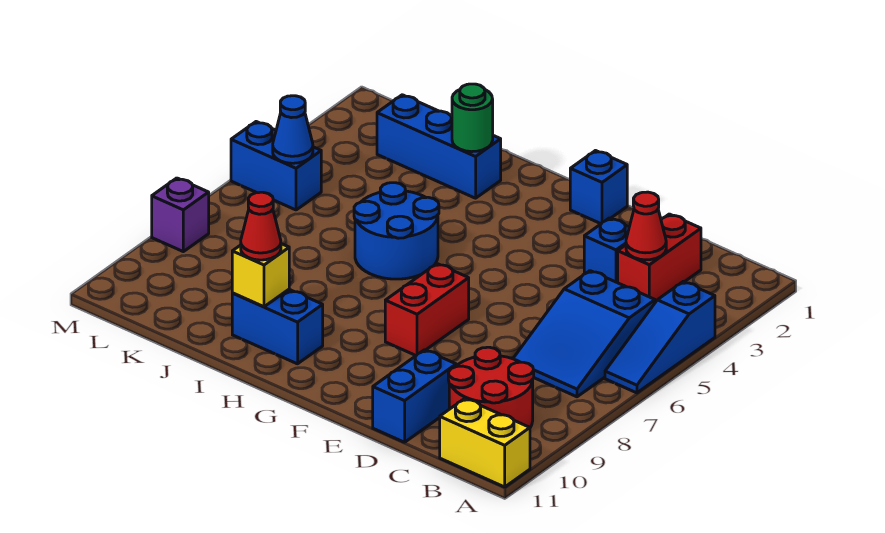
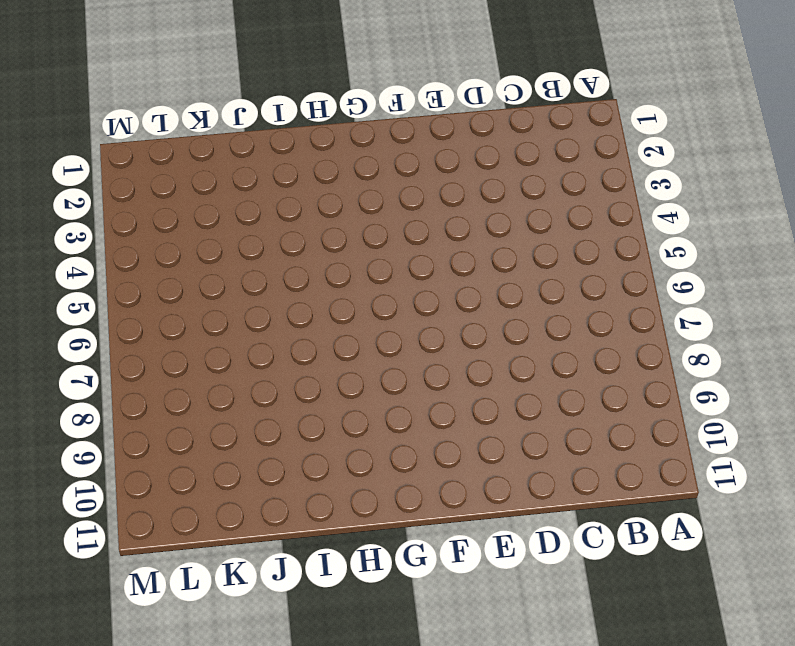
none -> blue 1x3 slope [605,282,715,393]
none -> yellow 1x2 brick [440,399,530,487]
none -> blue 2x3 slope [513,271,655,397]

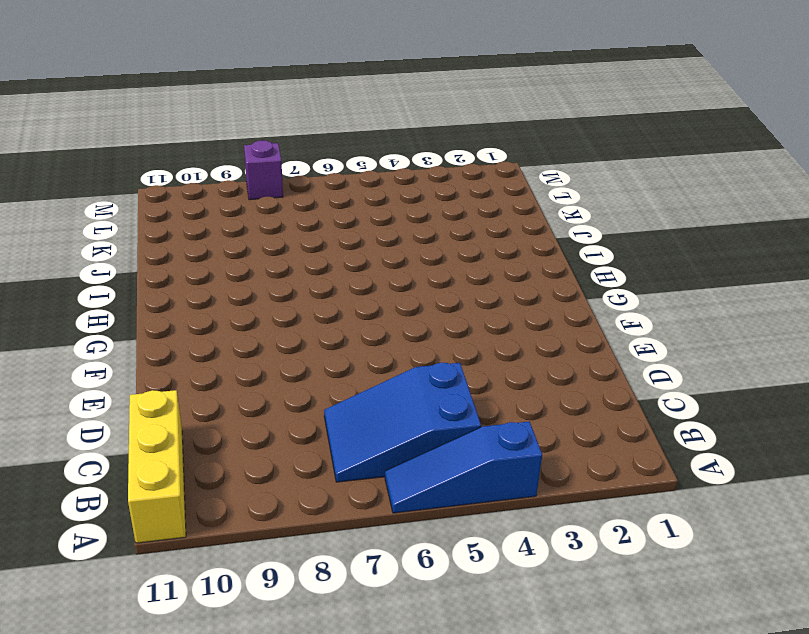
yellow 1x3 brick [128,390,186,543] -> yellow 1x2 brick [440,399,530,487]
none -> red 2x2 round brick [448,347,534,428]
none -> red 1x2 brick [618,214,701,302]
none -> blue 1x1 brick [584,218,629,283]

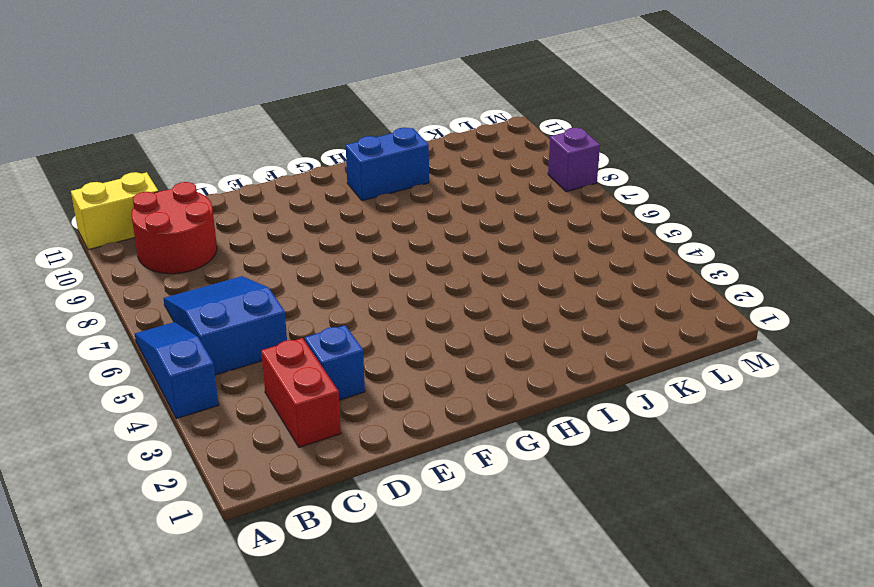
none -> blue 1x2 brick [373,350,456,442]
none -> blue 1x1 brick [570,151,627,224]
none -> red 1x2 brick [385,264,469,355]

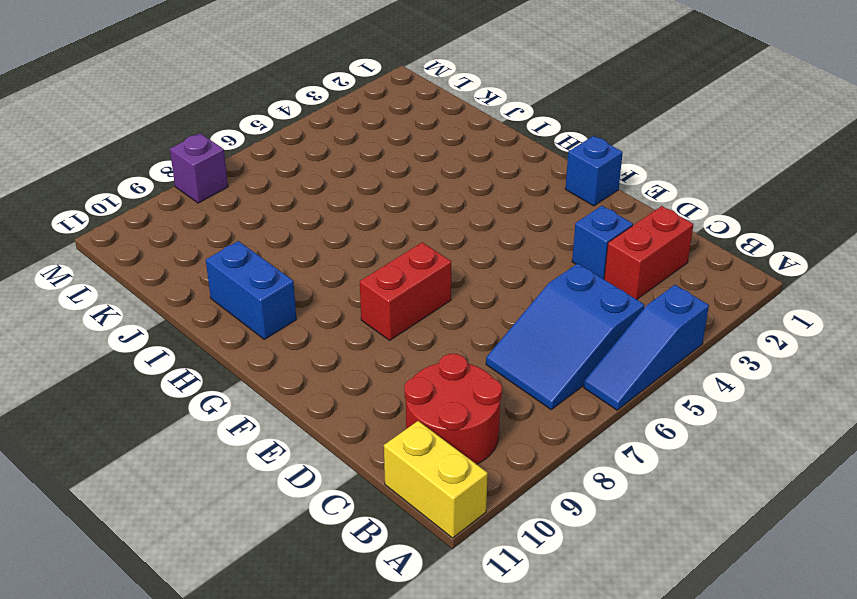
none -> blue 1x2 brick [373,350,456,442]
none -> blue 2x2 round brick [354,183,439,279]
none -> blue 1x3 brick [377,95,501,198]

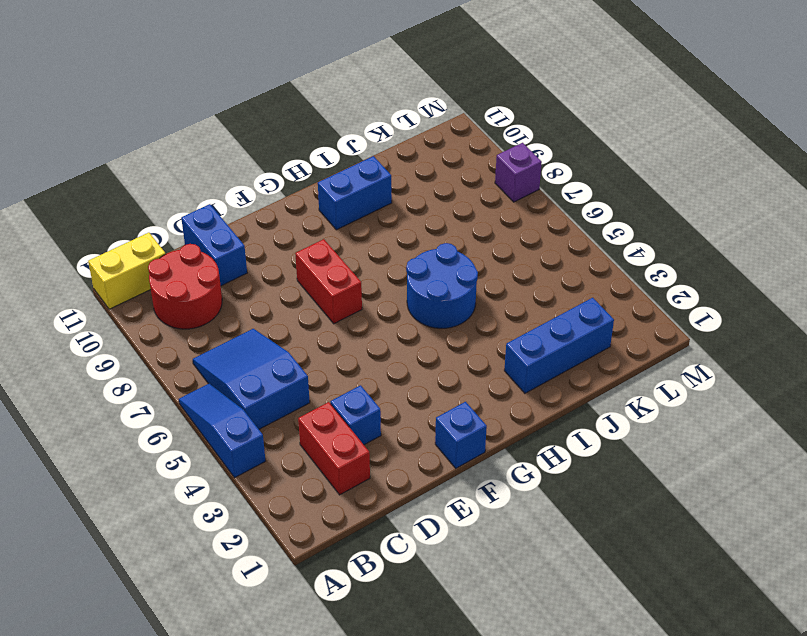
none -> blue 1x2 brick [231,122,321,210]
none -> red 1x1 cone [626,192,666,260]
none -> green 1x1 round brick [452,84,493,152]

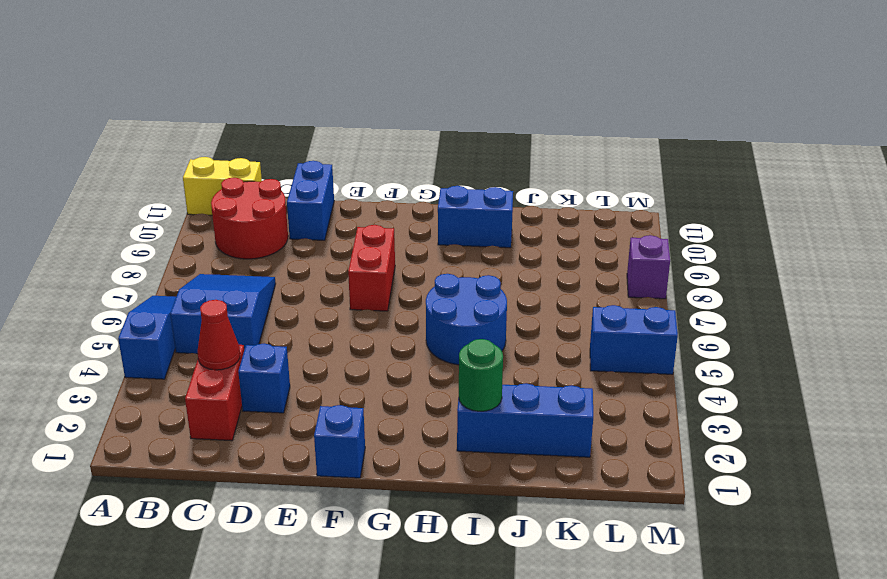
none -> yellow 1x1 brick [232,244,289,307]
none -> blue 1x1 cone [273,96,313,163]
none -> red 1x1 cone [241,192,281,260]

